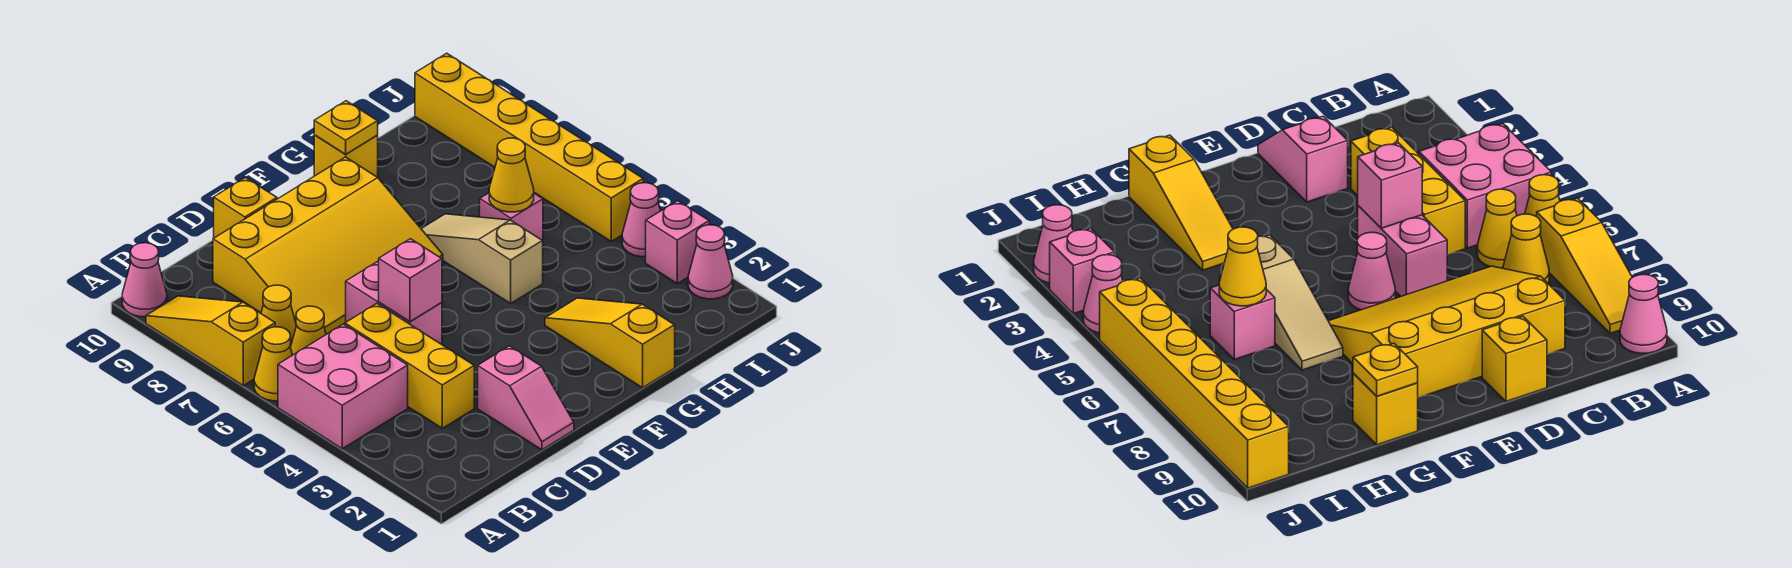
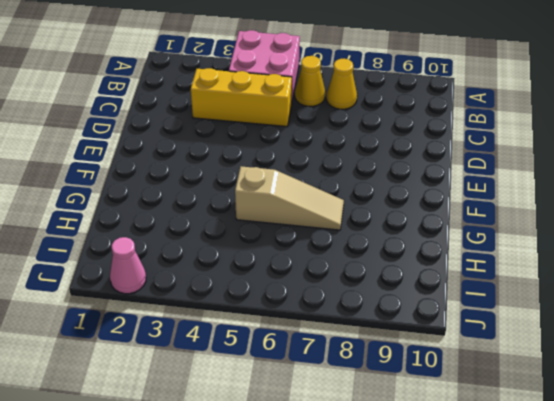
none -> yellow 1x1 cone [254,327,292,401]
none -> yellow 1x3 slope [146,296,275,386]
none -> pink 1x1 cone [122,243,167,317]

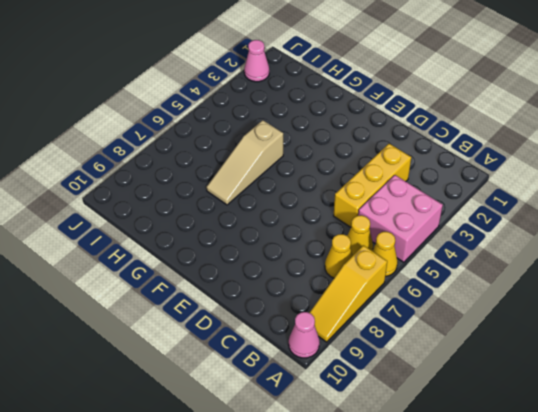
none -> yellow 3x4 slope [213,157,443,334]
none -> pink 1x2 slope [478,346,574,450]
none -> pink 1x2 brick [346,262,442,344]

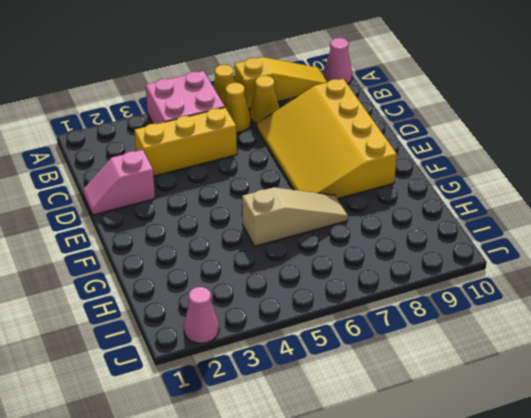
none -> pink 1x2 brick [346,262,442,344]
none -> yellow 1x1 brick [214,178,277,238]
none -> pink 1x1 cone [1348,232,1395,310]

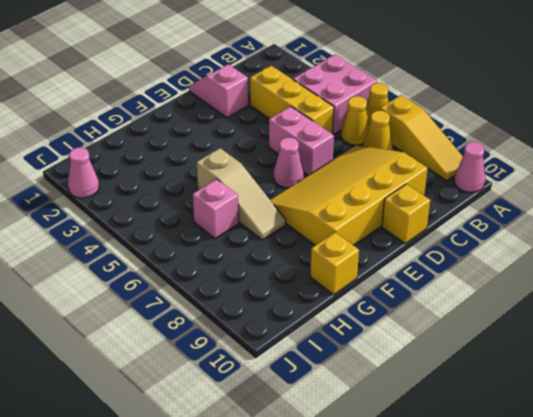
none -> yellow 1x3 slope [545,298,675,388]
none -> pink 1x1 brick [646,201,709,283]
none -> pink 1x1 cone [622,183,660,257]

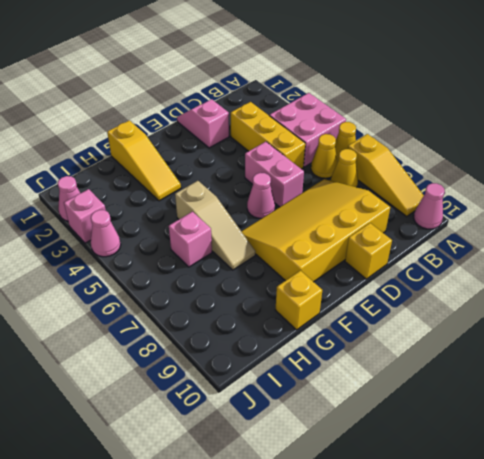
none -> yellow 1x6 brick [415,53,643,241]
none -> pink 1x1 brick [379,239,442,322]
none -> yellow 1x1 plate [314,101,378,154]

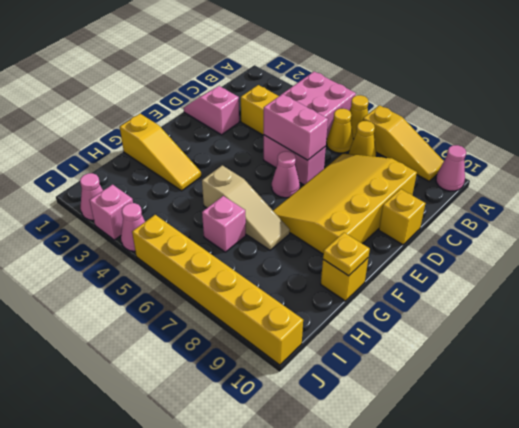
pink 1x2 brick [264,94,328,160] -> pink 1x1 brick [379,239,442,322]
none -> yellow 1x1 cone [489,138,534,212]

